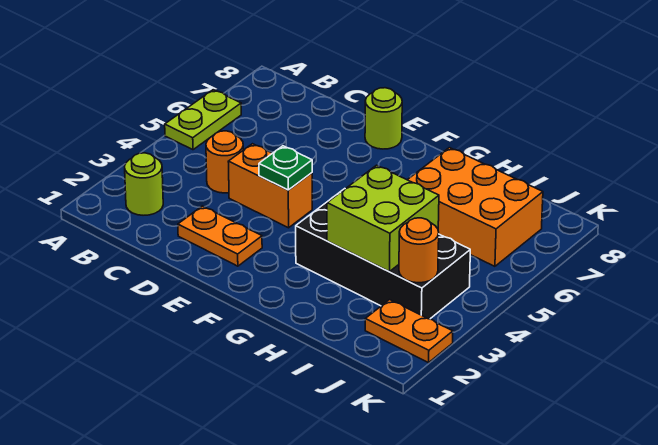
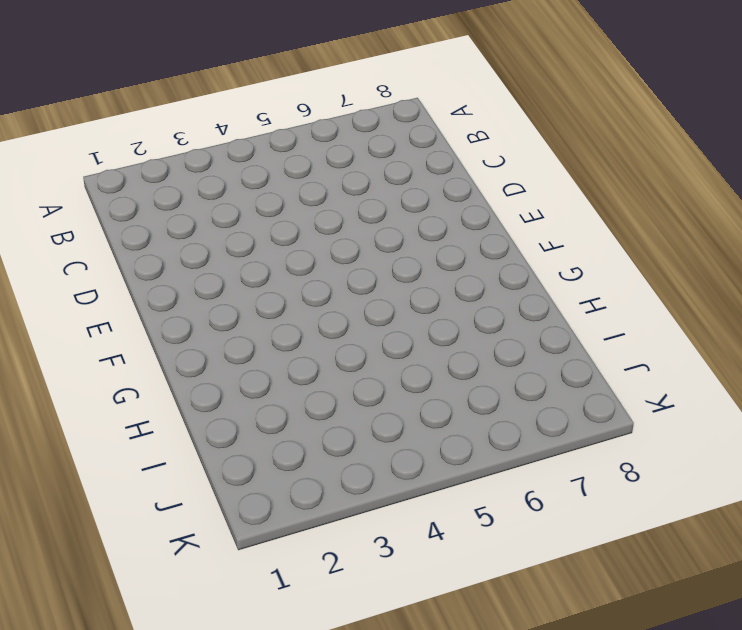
none -> lime 1x2 plate [165,90,241,150]
none -> lime 1x1 round brick [125,153,163,215]
none -> orange 1x1 round brick [206,131,243,193]

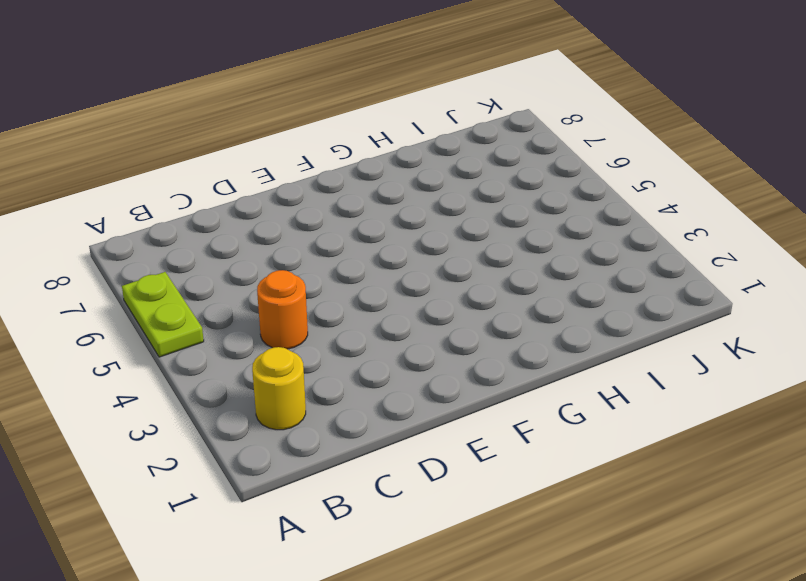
yellow 1x1 round brick [252,347,306,430] -> lime 1x1 round brick [125,153,163,215]
none -> orange 1x2 plate [178,206,262,266]
none -> orange 1x2 brick [228,144,312,228]
none -> lime 1x1 round brick [365,88,402,149]

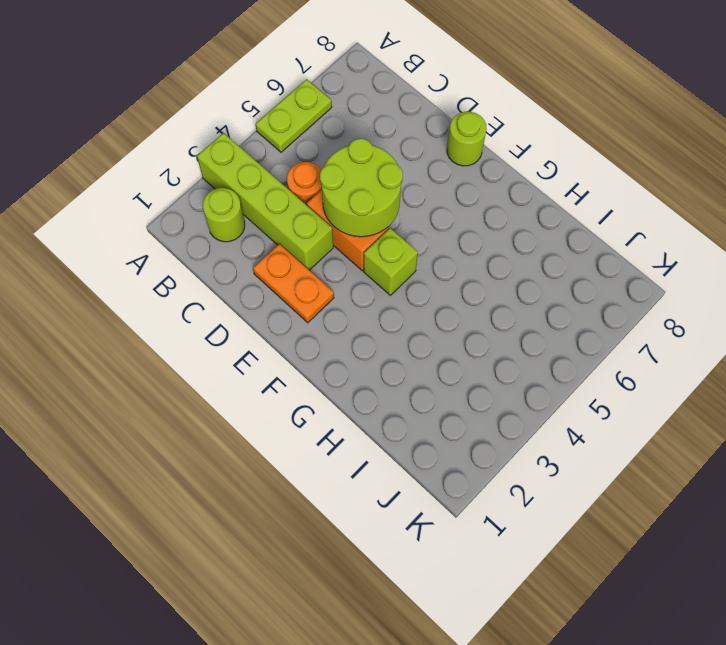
lime 1x4 brick [197,133,333,270] -> none
lime 2x2 round brick [320,139,403,237] -> green 1x1 plate [259,146,312,190]
lime 1x1 brick [364,228,418,295] -> none
none -> black 2x4 brick [296,189,470,319]
none -> orange 2x3 brick [408,148,543,266]
none -> orange 1x2 plate [365,300,453,363]

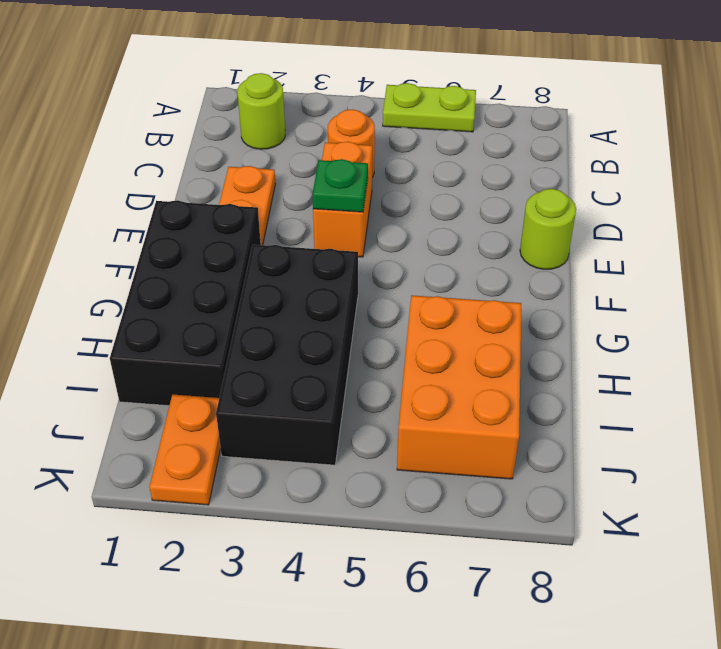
black 2x4 brick [110,200,261,406] -> none
none -> lime 2x2 brick [327,165,439,271]
none -> orange 1x1 round brick [399,218,439,283]

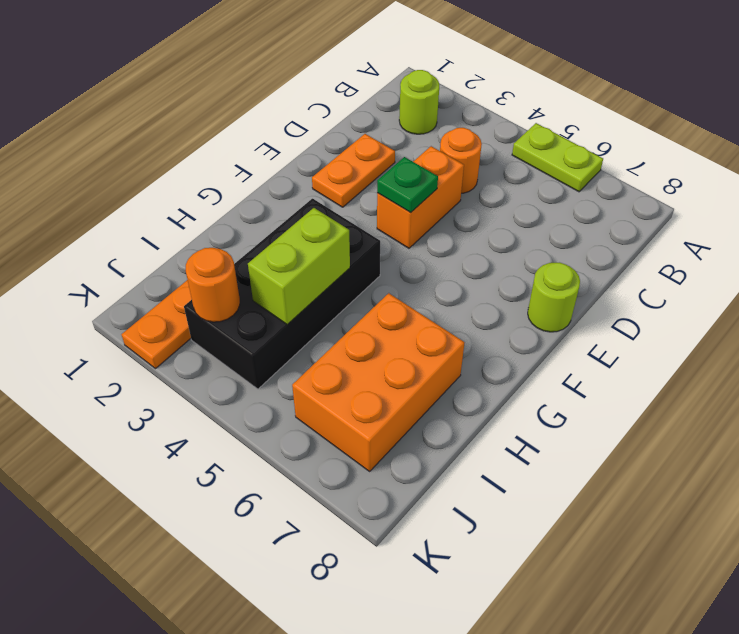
lime 1x2 brick [248,208,350,324] -> lime 2x2 brick [327,165,439,271]

